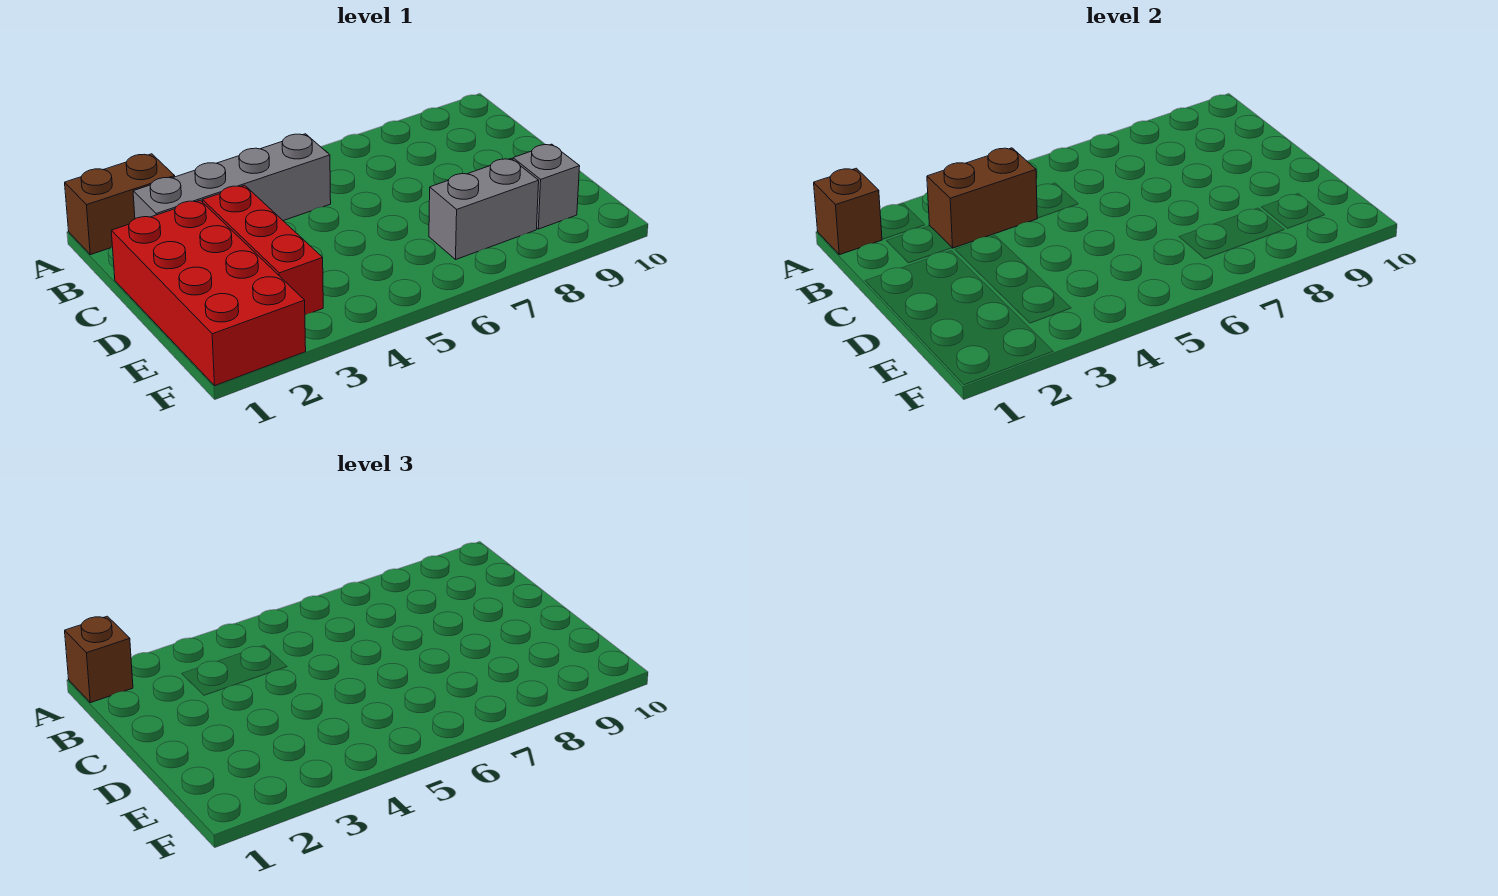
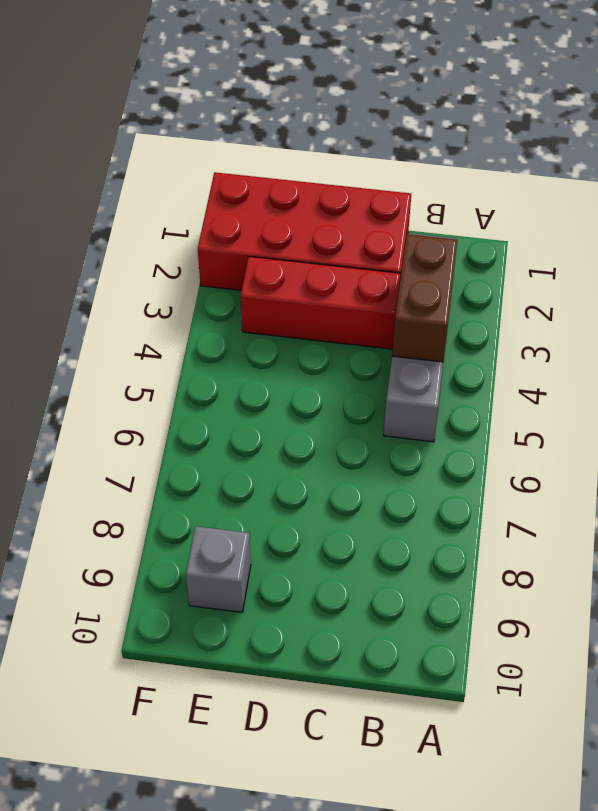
none -> brown 1x2 brick [65,154,175,255]
none -> grey 1x2 brick [429,159,539,259]

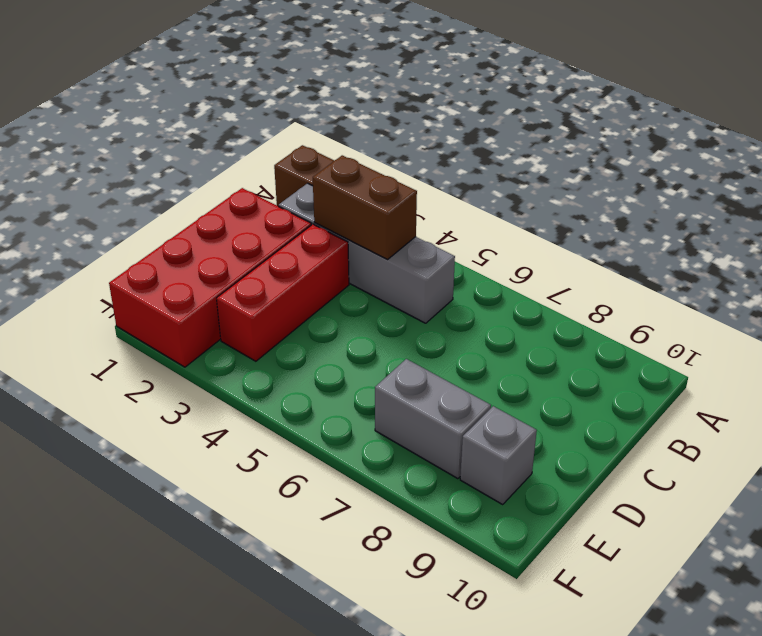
none -> brown 1x1 brick [814,168,882,255]
none -> brown 1x1 brick [65,616,133,703]

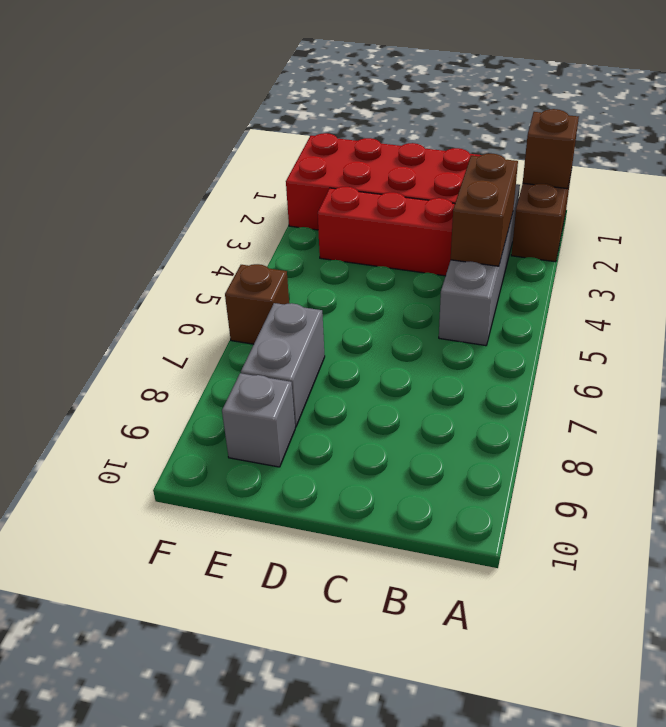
brown 1x1 brick [225,264,289,344] -> brown 1x1 brick moved to [65,616,133,703]

